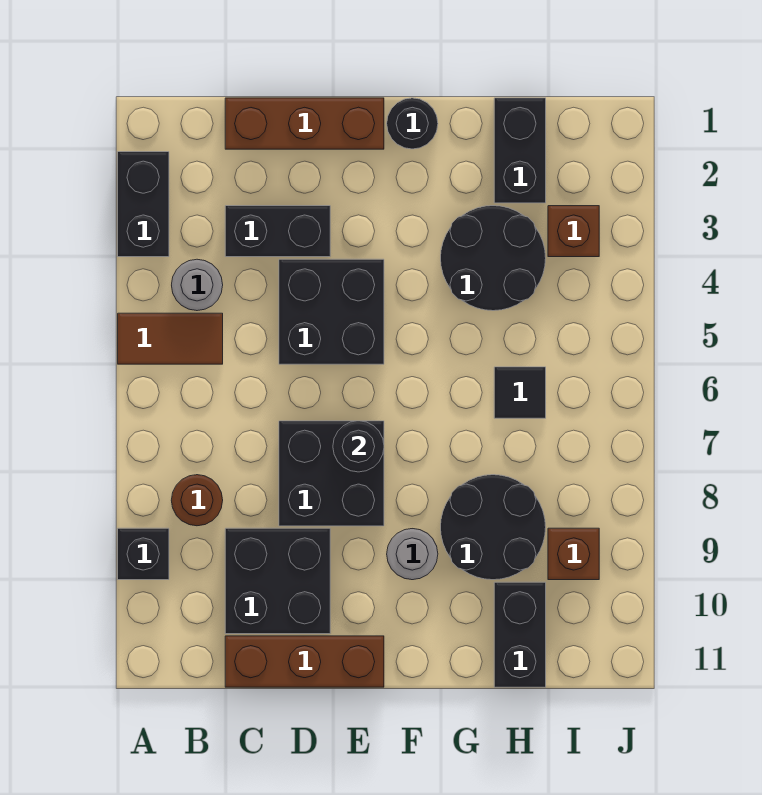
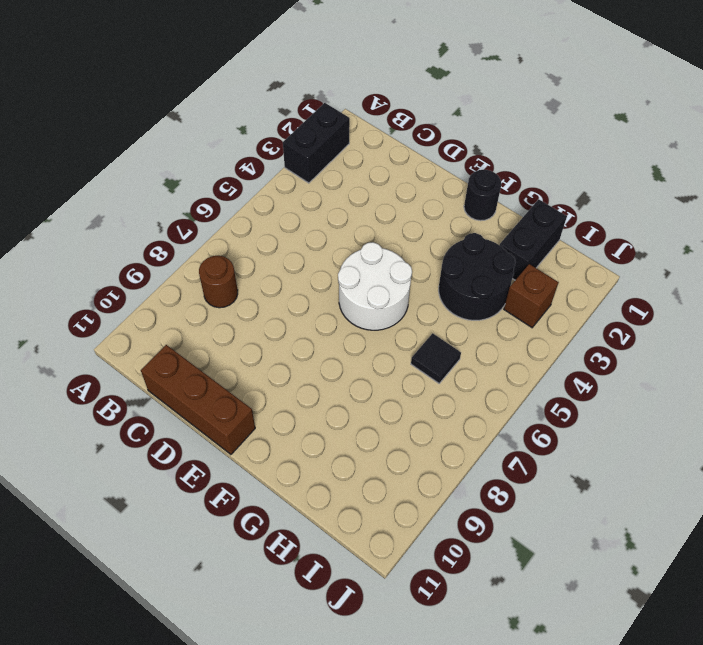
white 2x2 round brick [338,242,412,330] -> black 2x2 brick [279,259,384,364]
none -> brown 1x2 tile [118,313,223,364]
none -> black 1x1 brick [118,528,169,580]
none -> grey 1x1 round brick [172,259,223,311]

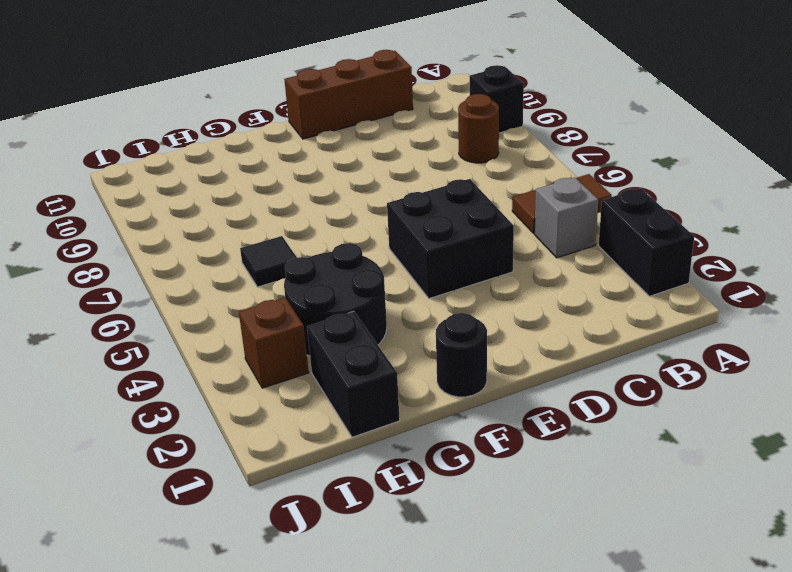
grey 1x1 brick [534,177,598,258] -> grey 1x1 round brick [172,259,223,311]
none -> brown 1x3 brick [225,98,384,149]
none -> black 1x2 brick [225,206,330,257]
none -> black 2x2 brick [225,528,330,634]

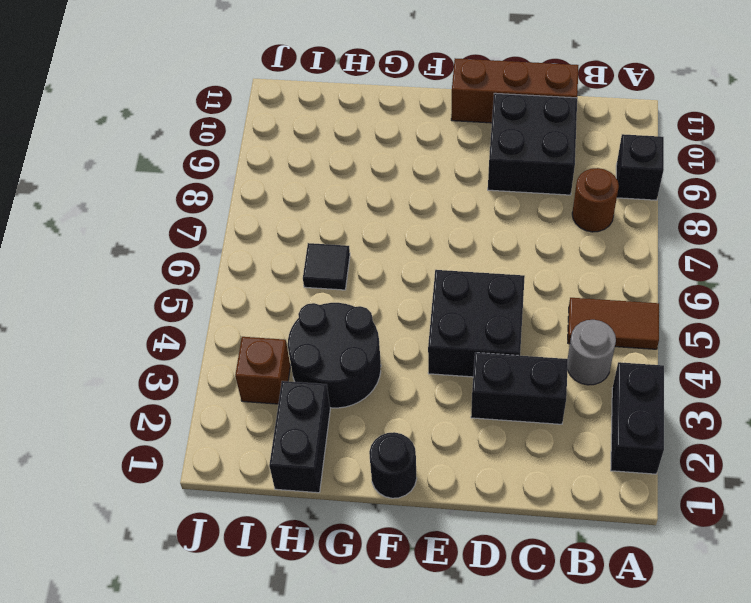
none -> brown 1x3 brick [225,98,384,149]
none -> black 2x2 brick [279,421,384,526]
none -> grey 1x1 round brick [387,529,438,580]

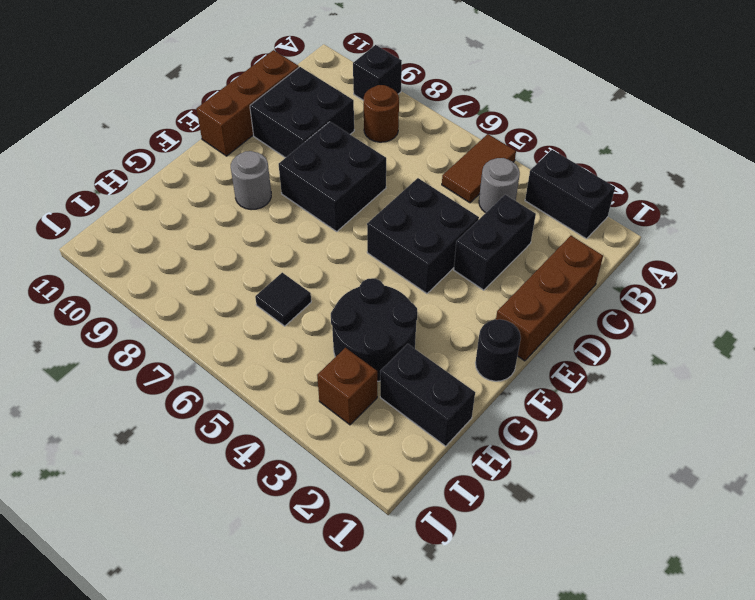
none -> black 2x2 round brick [441,475,546,580]
none -> black 1x2 brick [494,582,546,687]
none -> brown 1x1 brick [548,528,599,580]

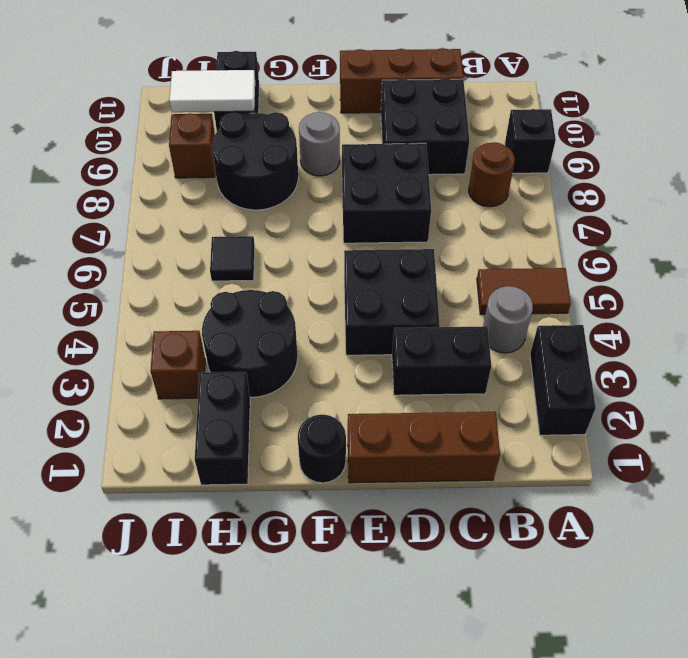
white 1x2 tile [169,70,255,112] -> none
none -> black 1x1 round brick [333,421,384,472]

